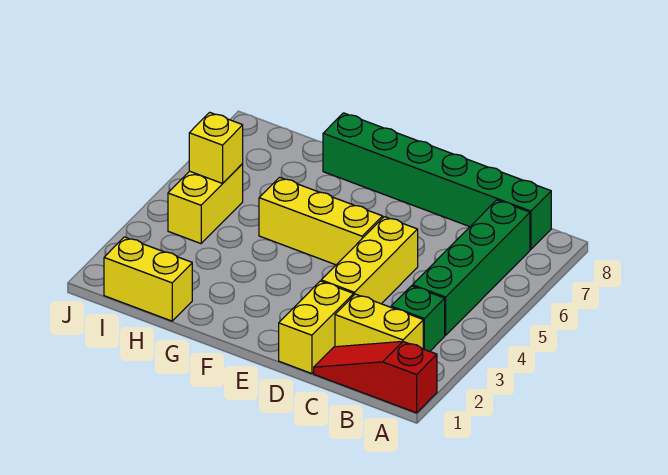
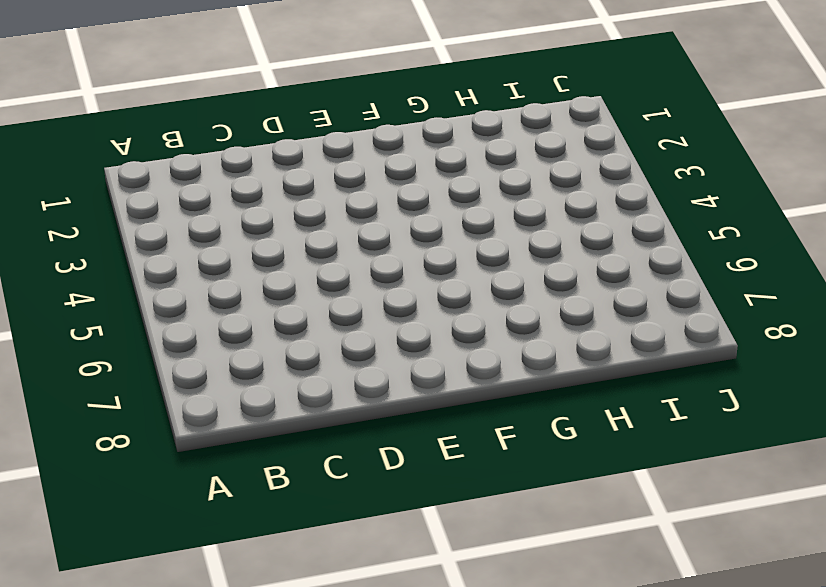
none -> red 1x3 slope [314,341,437,413]
none -> yellow 1x2 brick [335,294,423,349]

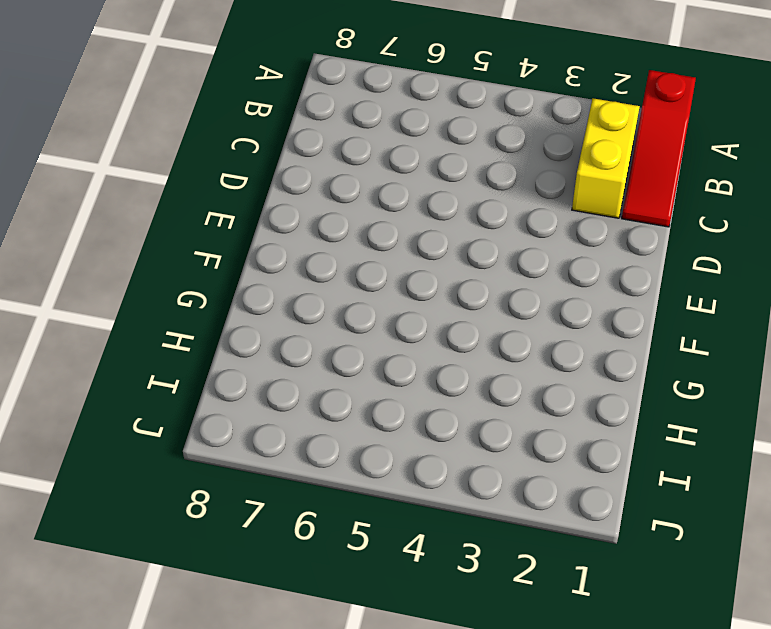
none -> green 1x1 brick [391,286,445,351]
none -> green 1x4 brick [413,200,530,335]

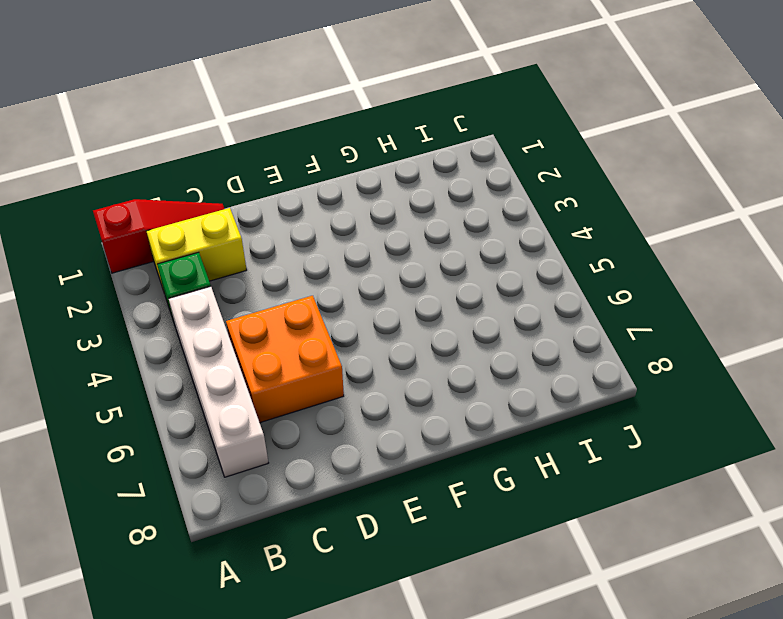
white 1x4 brick [169,286,268,477] -> green 1x4 brick [413,200,530,335]
orange 2x2 brick [226,296,344,423] -> yellow 1x3 brick [321,217,418,304]
none -> green 1x6 brick [323,113,551,249]
none -> yellow 1x2 brick [279,281,354,374]

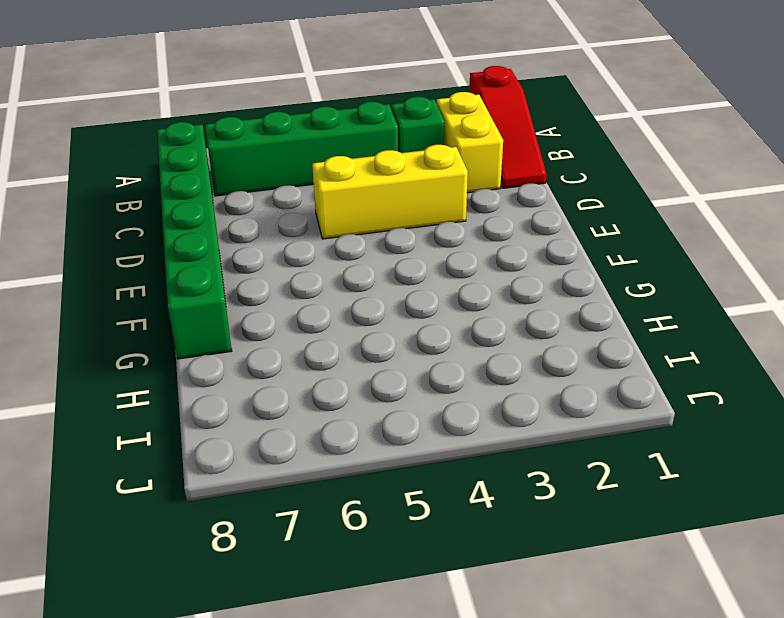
none -> yellow 1x2 brick [279,281,354,374]
none -> yellow 1x3 brick [259,177,383,265]

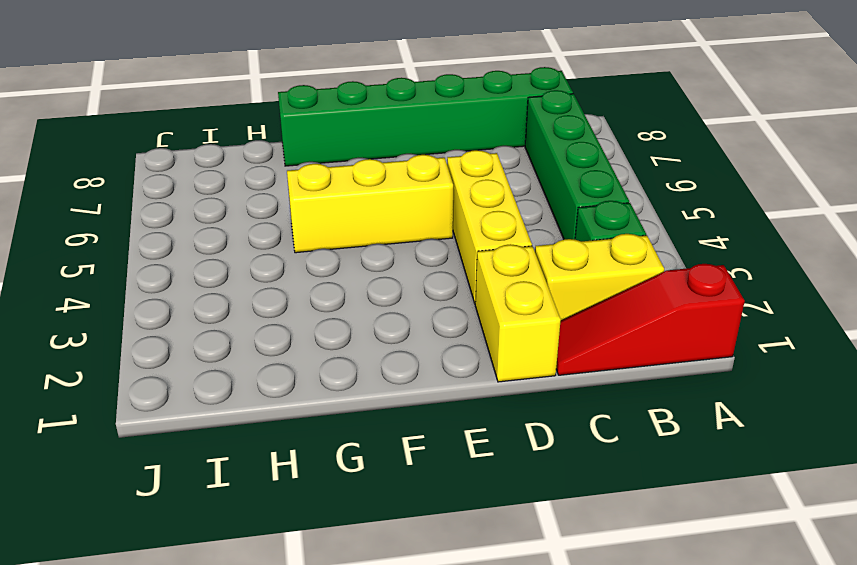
none -> yellow 1x2 brick [104,237,192,321]
none -> yellow 1x2 brick [168,163,243,244]

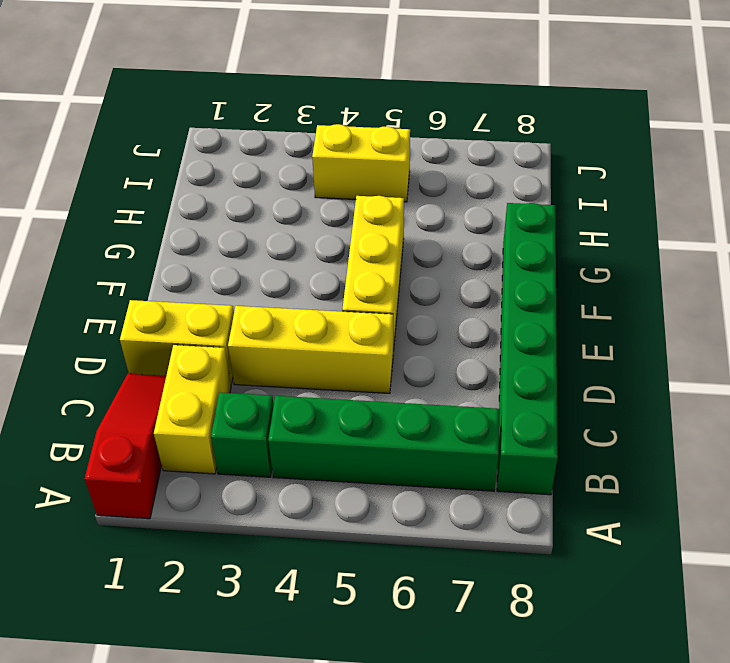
none -> yellow 1x2 brick [104,237,192,321]
none -> yellow 1x1 brick [189,112,243,183]

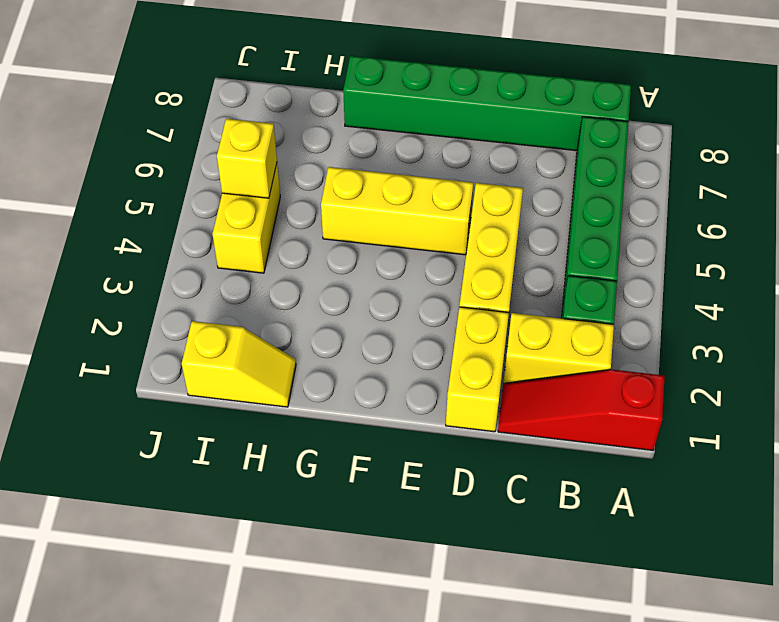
yellow 1x2 slope [182,321,296,407] -> yellow 1x2 brick [104,237,192,321]

